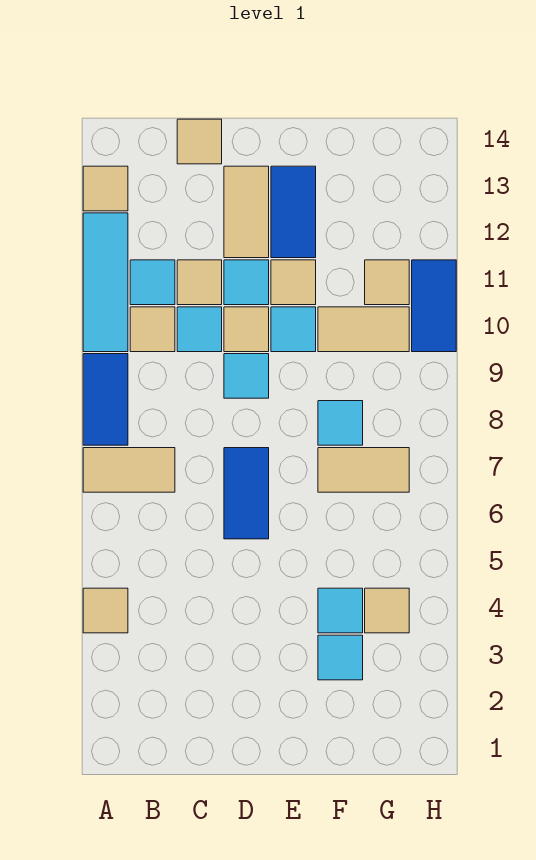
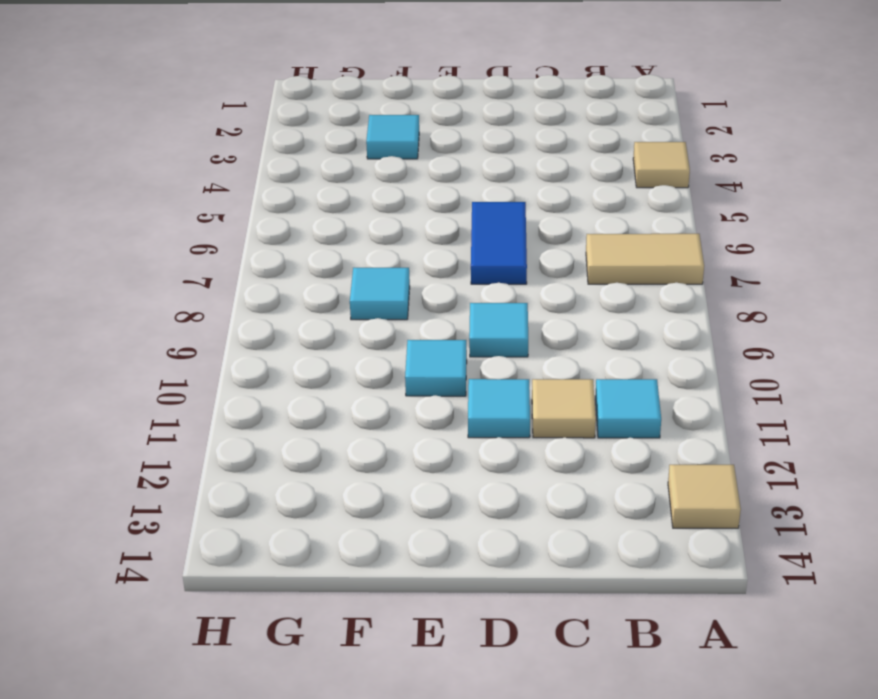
none -> blue 1x2 tile [83,354,128,445]
none -> cyan 1x3 tile [83,213,128,352]
none -> tan 1x1 tile [130,307,175,352]

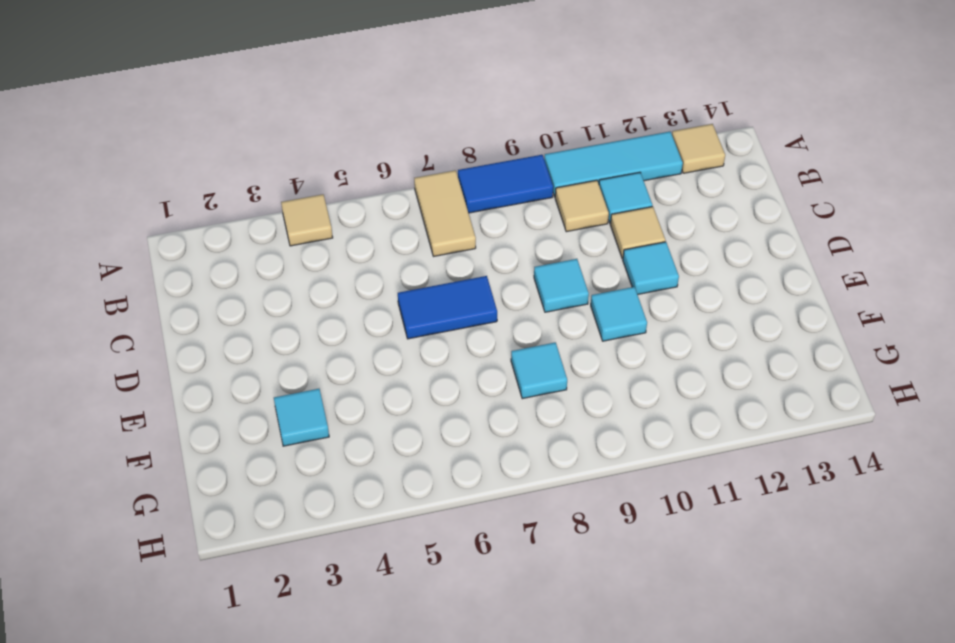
none -> cyan 1x1 tile [177,307,222,352]
none -> tan 1x1 tile [177,119,222,164]
none -> tan 1x1 tile [224,307,269,352]

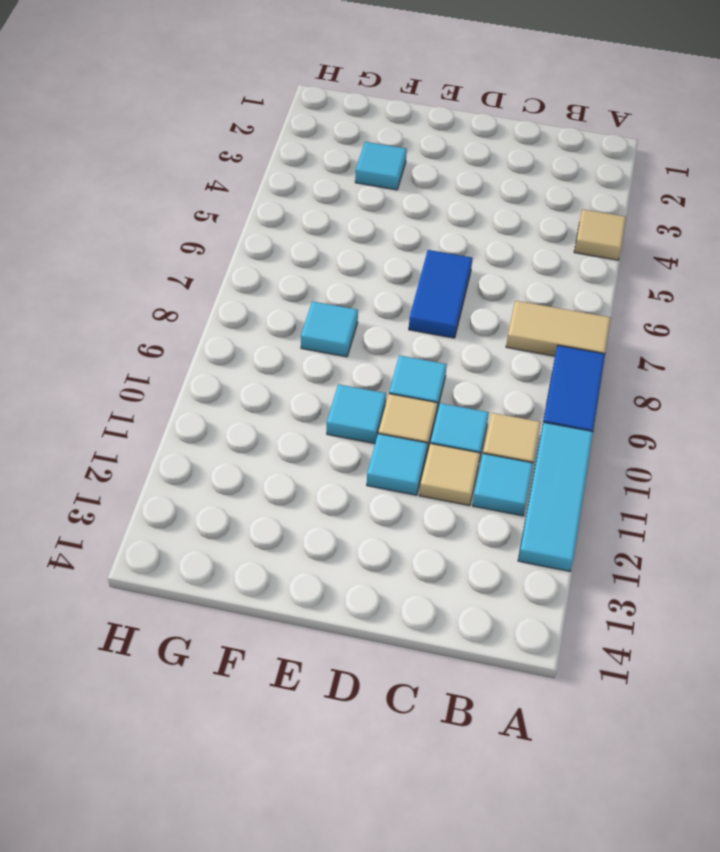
none -> tan 1x1 tile [83,166,128,211]
none -> tan 1x1 tile [177,119,222,164]
none -> tan 1x2 tile [224,166,269,258]

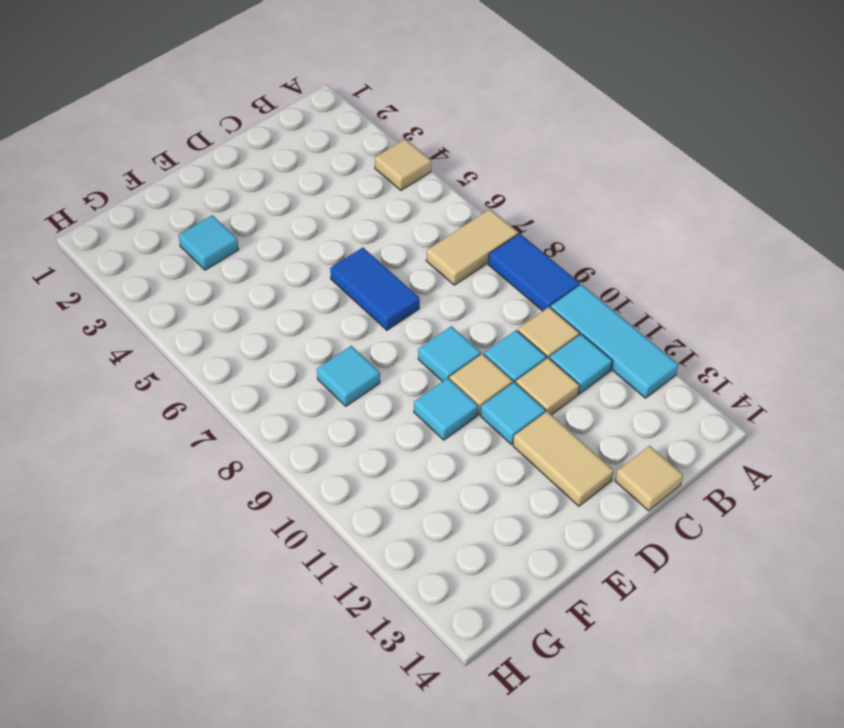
none -> tan 1x1 tile [83,166,128,211]
none -> tan 1x1 tile [271,260,316,305]
none -> blue 1x2 tile [271,166,316,258]

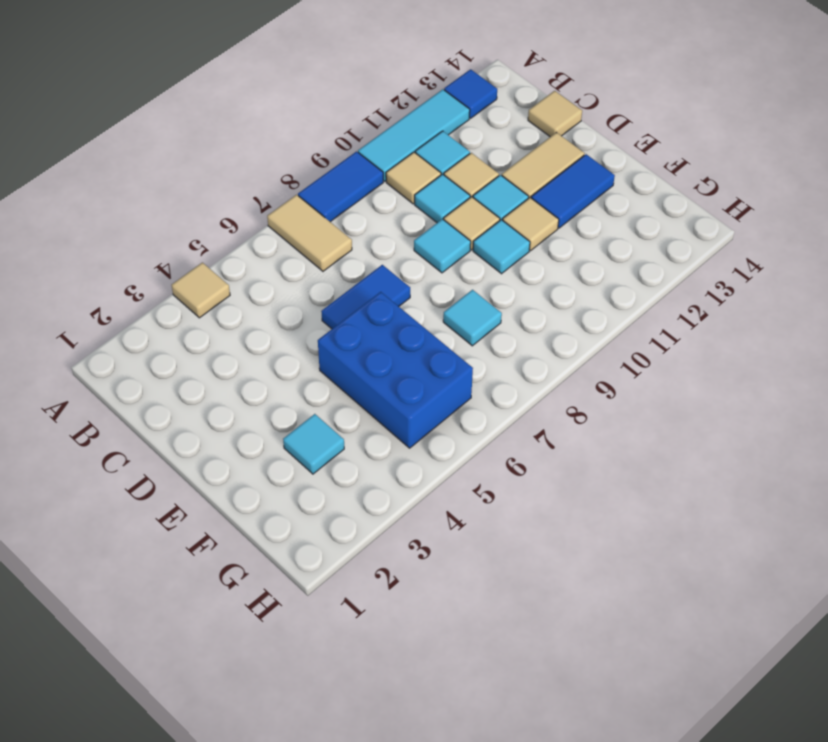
blue 1x1 tile [444,69,497,118] -> tan 1x1 tile [83,166,128,211]
blue 2x3 brick [318,292,473,448] -> none
none -> cyan 1x1 tile [318,588,363,633]
none -> tan 1x2 tile [318,448,409,492]
none -> tan 1x2 tile [318,307,409,352]

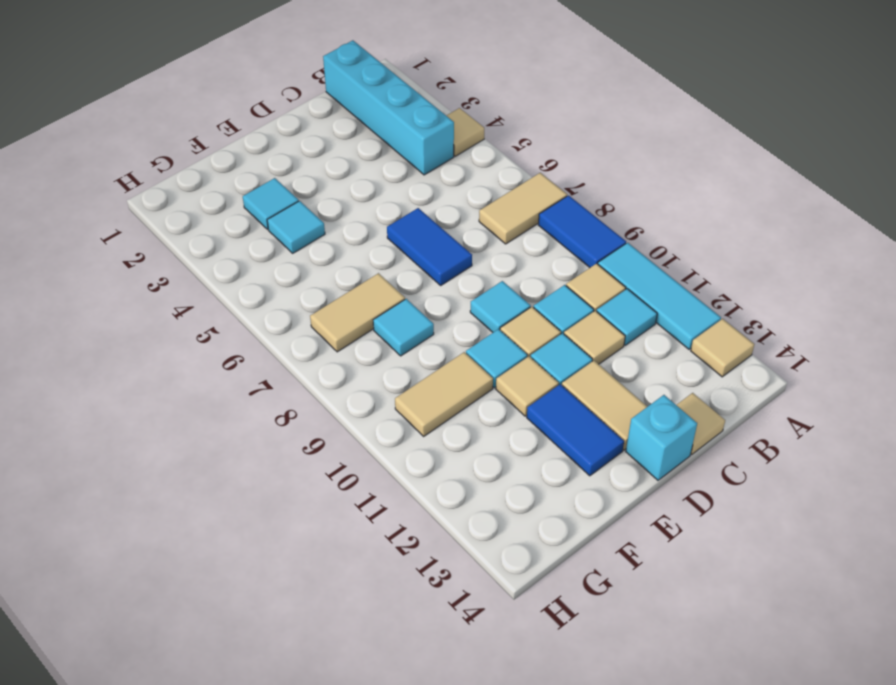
cyan 1x4 brick [323,40,454,175] -> none
cyan 1x1 brick [626,395,697,480] -> none
none -> tan 1x1 tile [365,588,409,633]
none -> tan 1x1 tile [365,260,409,305]
none -> blue 1x2 tile [412,260,456,352]

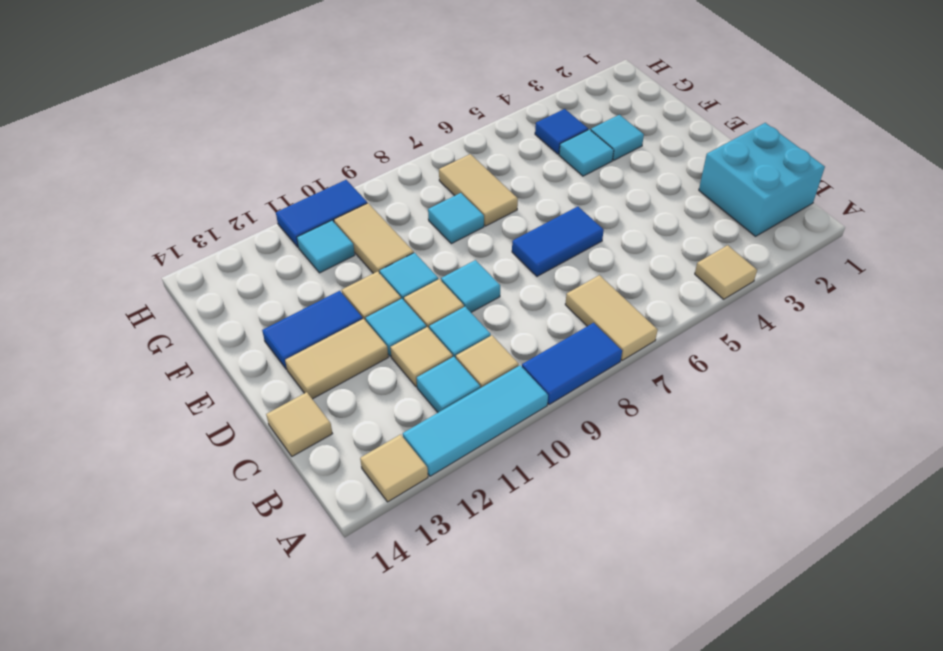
cyan 2x2 brick [699,123,825,236] -> none
blue 1x1 tile [535,109,588,154] -> tan 1x1 tile [365,588,409,633]
cyan 1x1 tile [297,220,355,273] -> tan 1x1 tile [365,260,409,305]

